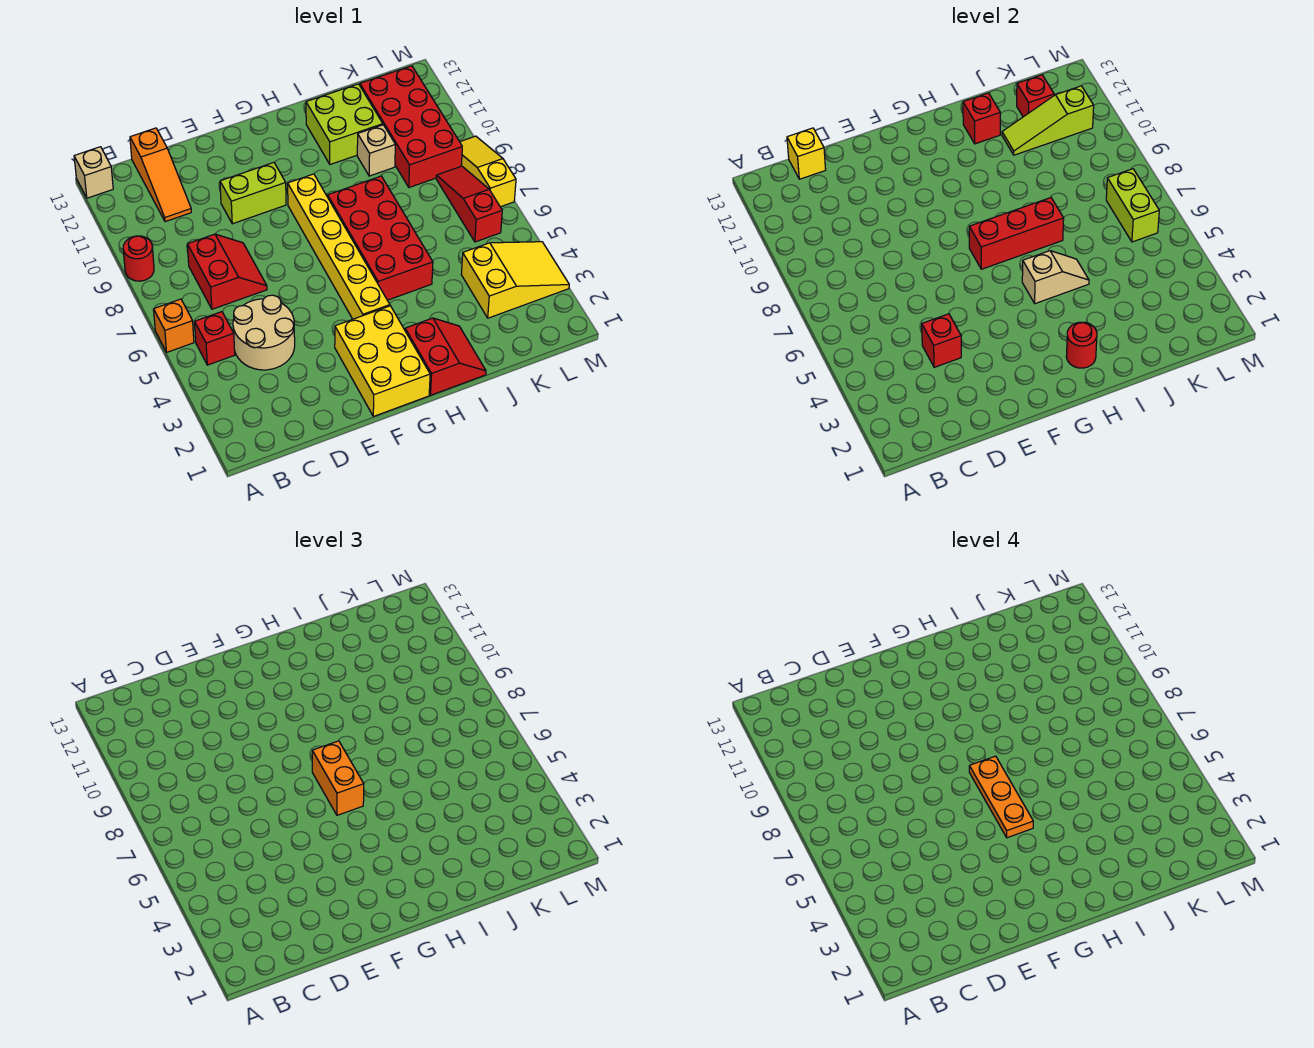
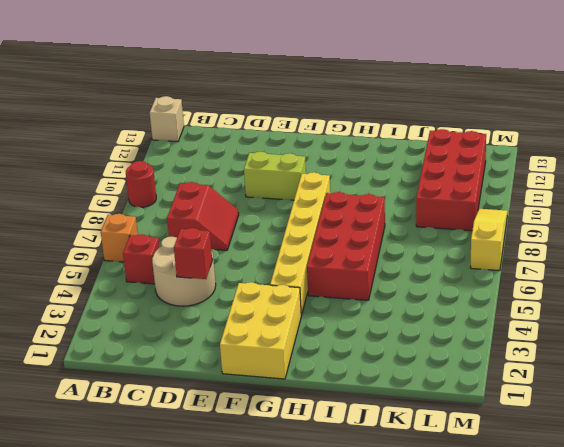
none -> orange 1x3 slope [130,128,191,222]
none -> red 2x2 slope [405,318,486,395]
none -> lime 2x2 brick [306,84,383,164]

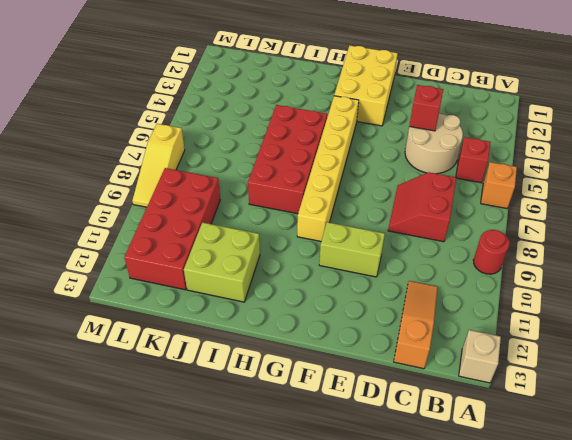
none -> red 2x2 slope [405,318,486,395]
none -> tan 1x1 brick [357,125,395,176]
none -> yellow 2x3 slope [461,242,569,318]

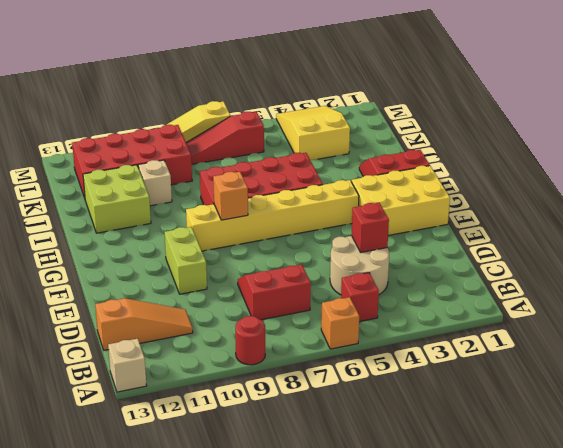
orange 1x1 brick [213,172,248,220] -> none
none -> yellow 1x1 brick [787,128,826,179]
none -> red 1x3 brick [969,198,1064,269]
none -> red 1x1 round brick [1066,322,1097,368]

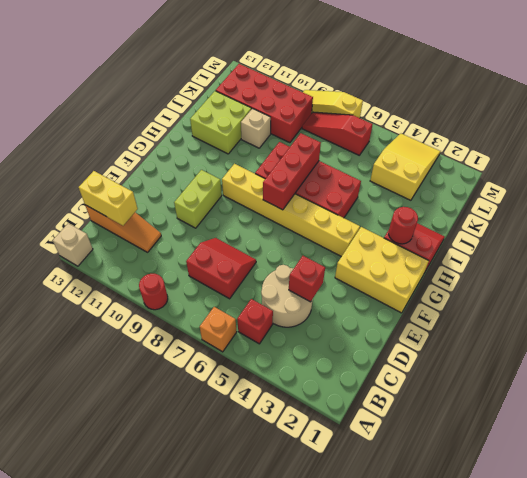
yellow 1x2 brick [79,171,138,226] -> yellow 1x1 brick [787,128,826,179]
none -> tan 1x2 slope [1022,251,1089,304]
none -> red 1x1 brick [963,93,1000,144]
none -> lime 1x3 slope [1002,86,1094,155]

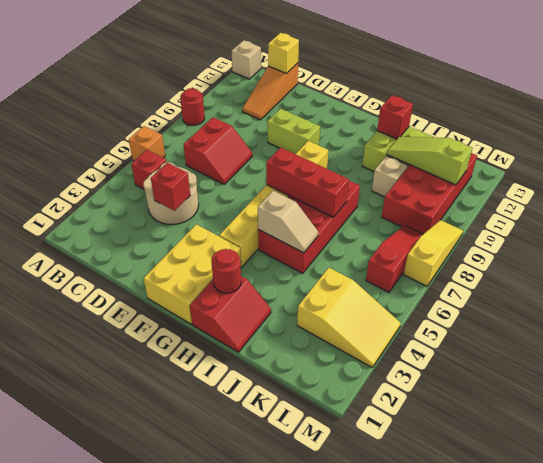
none -> red 1x1 brick [1017,75,1054,117]
none -> lime 1x2 brick [1106,169,1159,242]
none -> orange 1x2 brick [312,741,364,815]

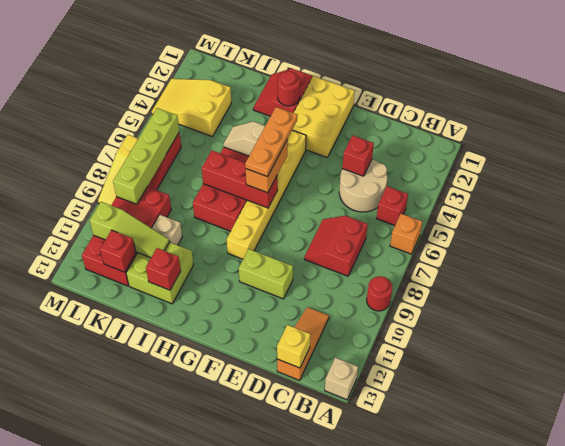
lime 1x4 brick [113,108,179,204] -> lime 1x2 brick [1106,169,1159,242]

